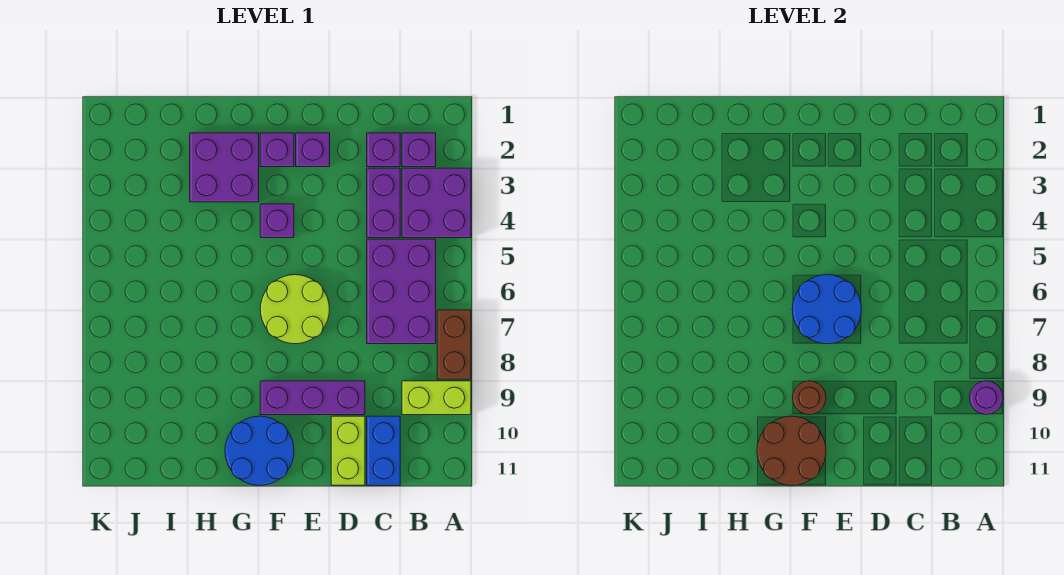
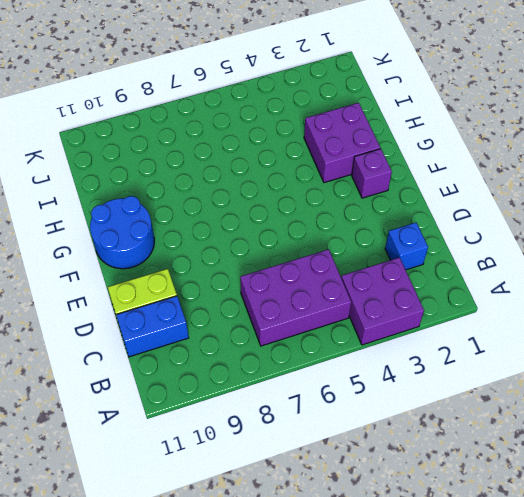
blue 1x1 brick [385,223,428,270] -> purple 1x1 brick [367,133,400,167]
none -> brown 1x2 brick [437,310,471,379]
none -> lime 1x2 brick [402,381,471,415]
none -> purple 1x1 brick [402,133,436,167]

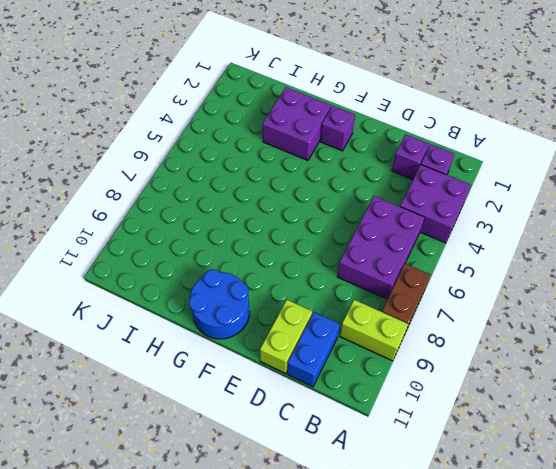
none -> purple 1x2 brick [367,168,400,238]
none -> purple 1x3 brick [260,381,365,415]
none -> purple 1x1 brick [296,133,330,167]

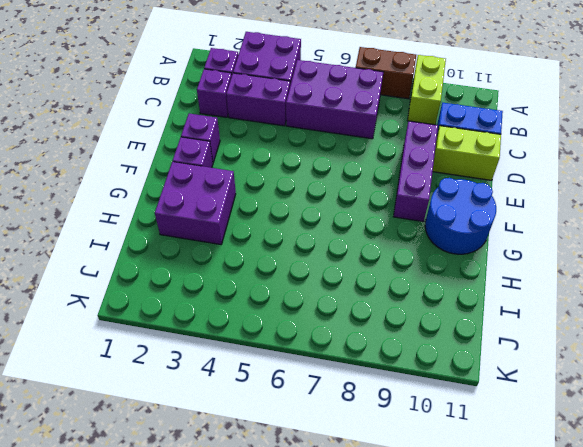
none -> lime 2x2 round brick [260,275,330,344]
none -> purple 1x1 brick [260,204,294,238]
none -> purple 1x1 round brick [969,381,1003,415]

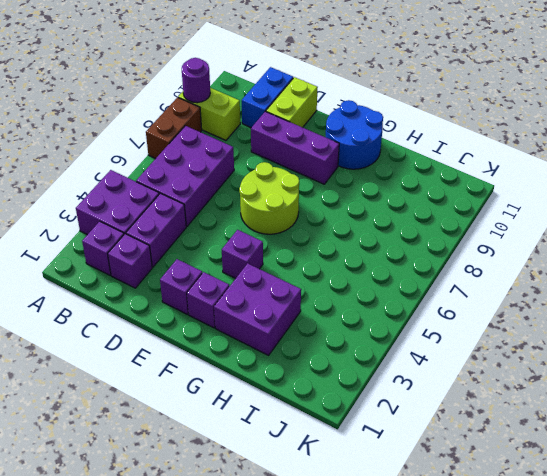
none -> blue 2x2 round brick [792,275,862,344]
none -> brown 1x1 round brick [792,381,826,415]
none -> brown 2x2 round brick [757,416,826,485]

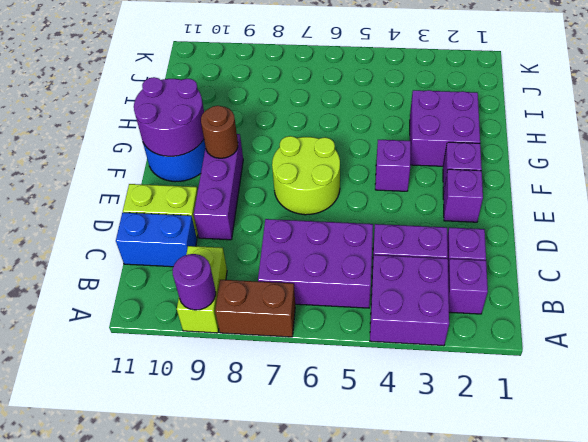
purple 2x2 round brick [134,77,204,156] -> brown 2x2 round brick [757,416,826,485]
none -> blue 2x2 round brick [792,275,862,344]

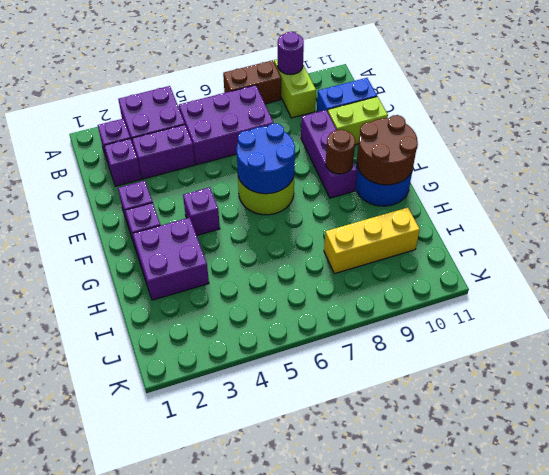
yellow 1x3 brick [324,208,420,274] -> none

